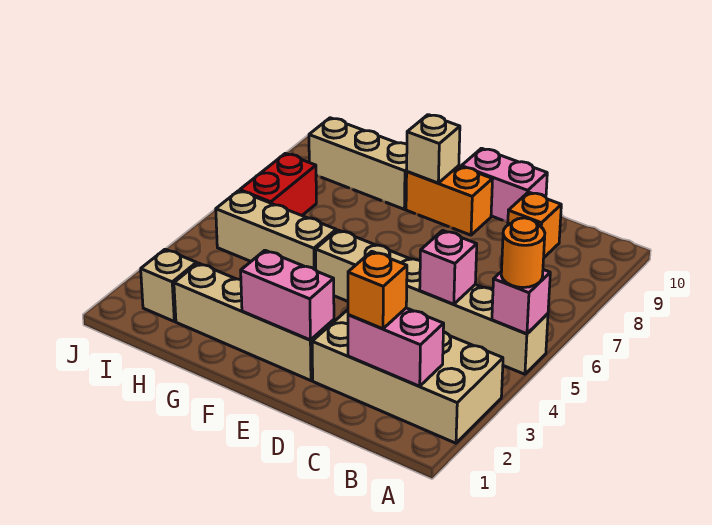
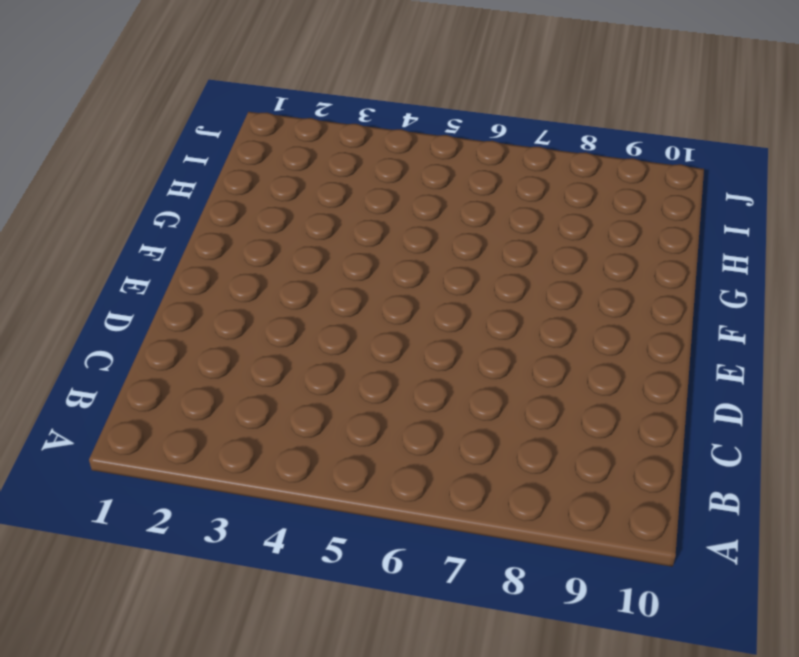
none -> tan 2x4 brick [312,310,503,443]
none -> tan 1x6 brick [316,230,548,374]
none -> orange 1x1 brick [508,192,561,257]

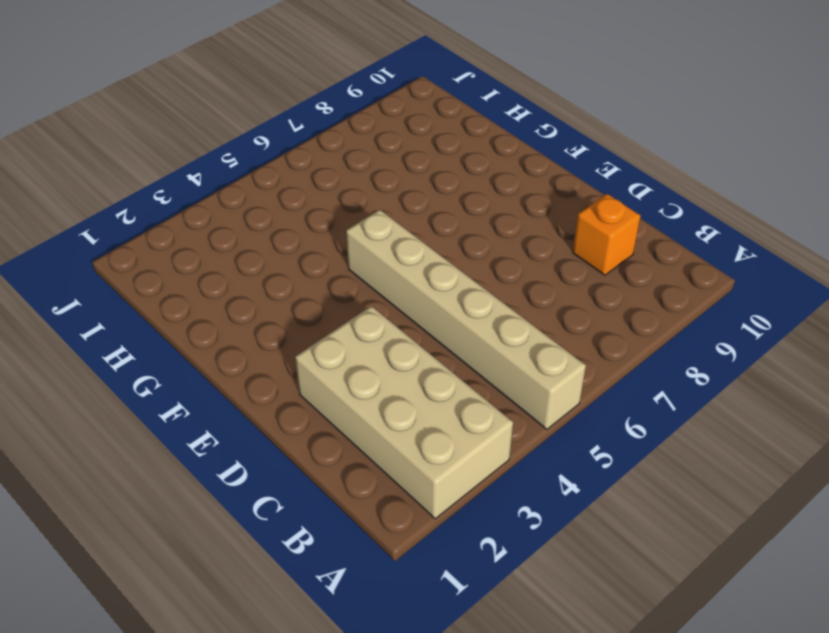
none -> pink 1x2 brick [461,148,547,222]
none -> tan 1x4 brick [174,263,334,381]
none -> orange 1x2 brick [406,166,493,235]

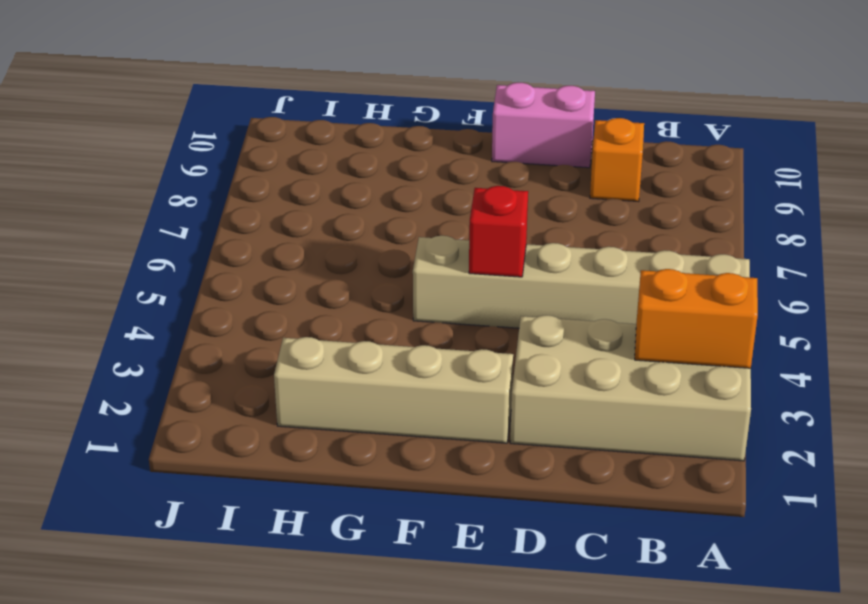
orange 1x2 brick [635,269,758,368] -> orange 1x2 brick moved to [406,166,493,235]
red 1x1 brick [469,186,528,277] -> none
none -> tan 1x3 brick [216,191,336,270]
none -> tan 1x3 brick [309,118,407,209]
none -> tan 1x1 brick [141,249,197,321]

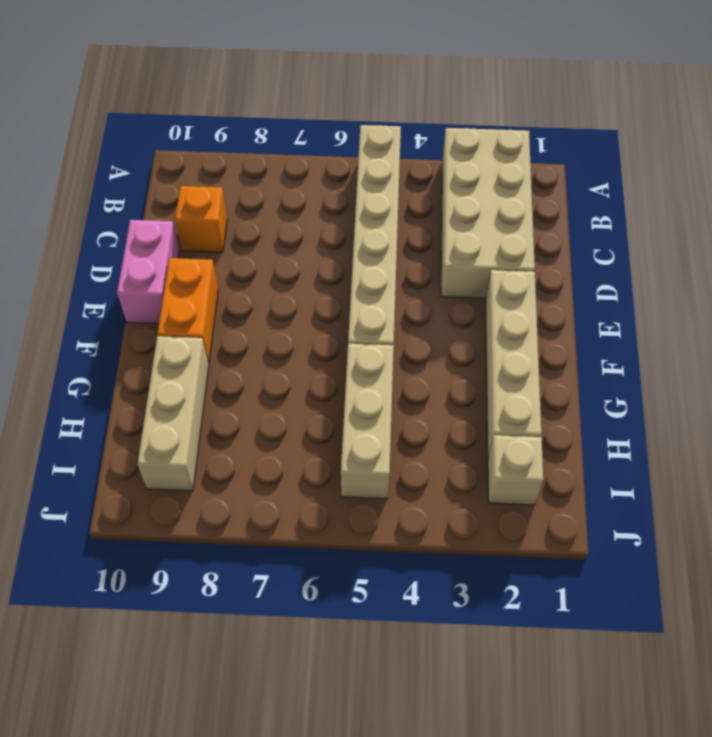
none -> red 1x2 brick [239,153,316,215]
none -> pink 1x1 brick [492,270,550,334]
none -> pink 1x2 brick [348,308,444,386]

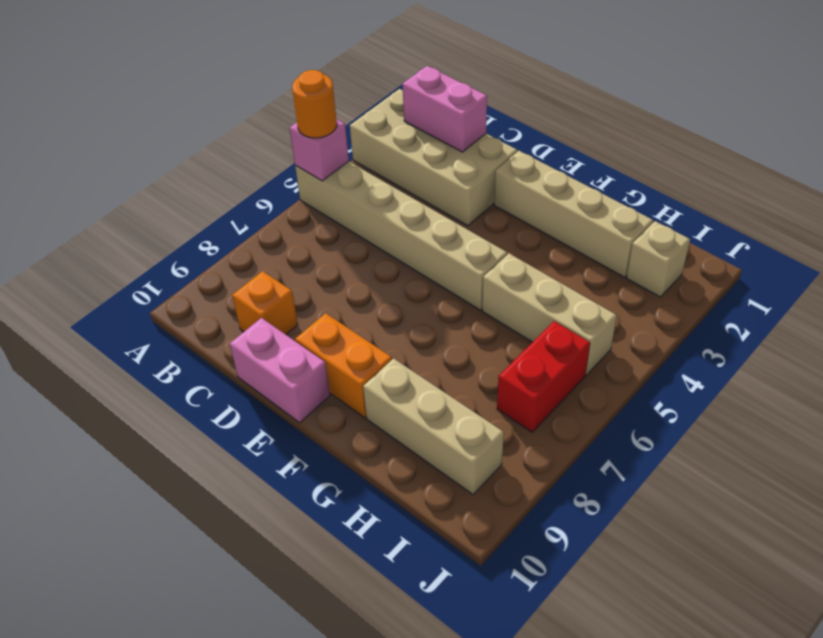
none -> pink 1x1 brick [420,230,477,304]
none -> pink 1x2 brick [241,250,334,340]
none -> tan 1x1 brick [407,115,460,183]

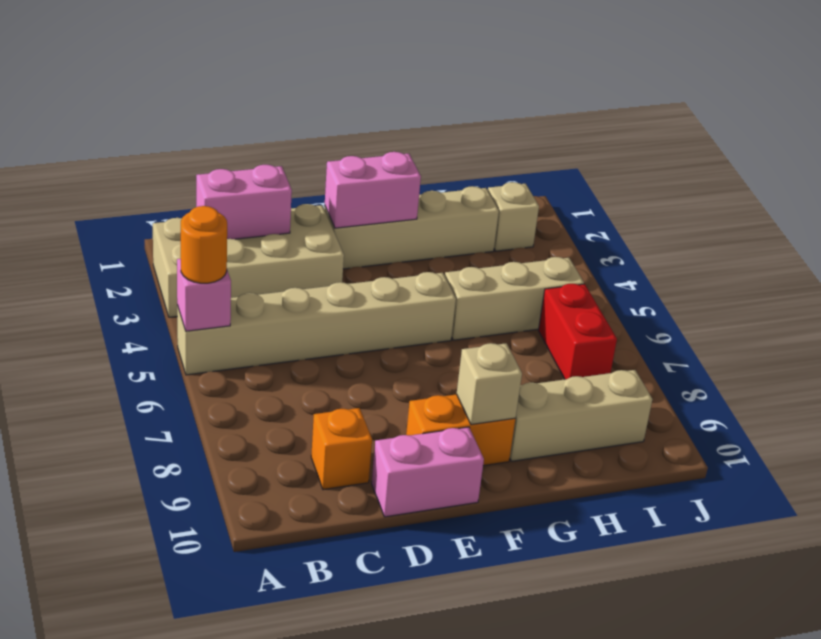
none -> pink 1x1 brick [420,230,477,304]
none -> orange 1x1 brick [348,251,407,329]

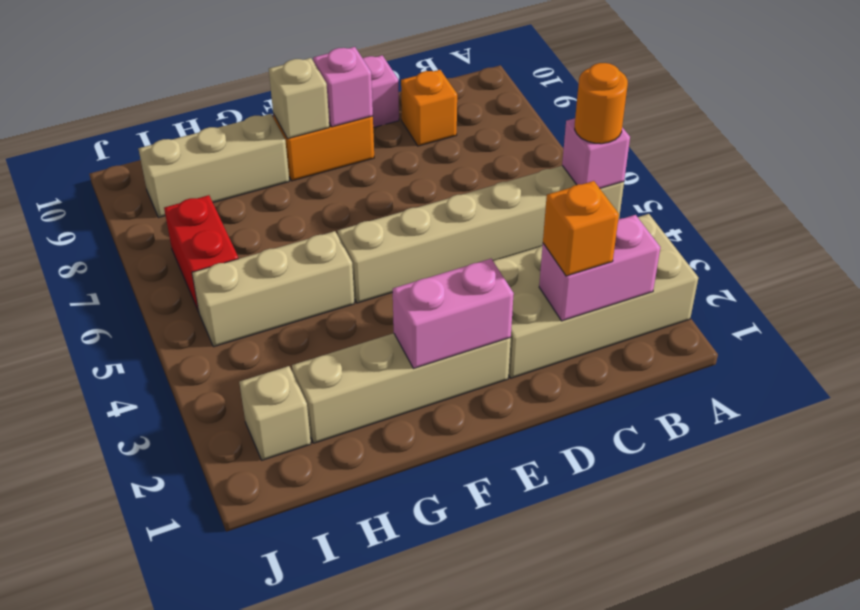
pink 1x1 brick [313,47,373,127] -> pink 1x1 brick moved to [420,230,477,304]

